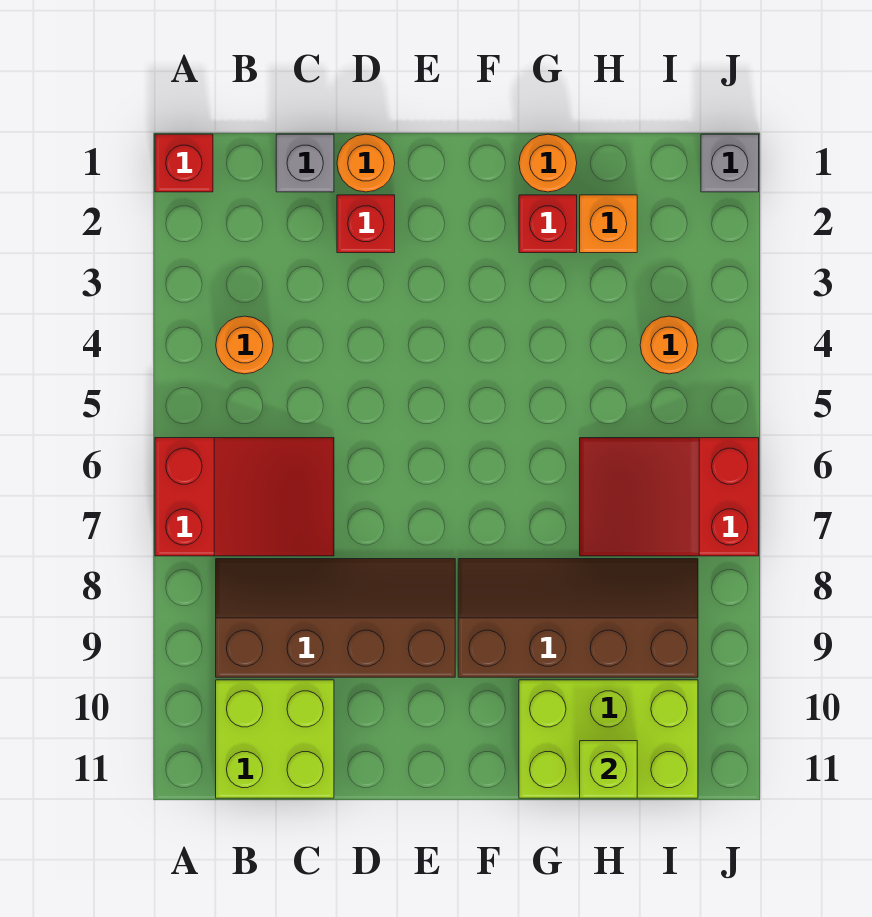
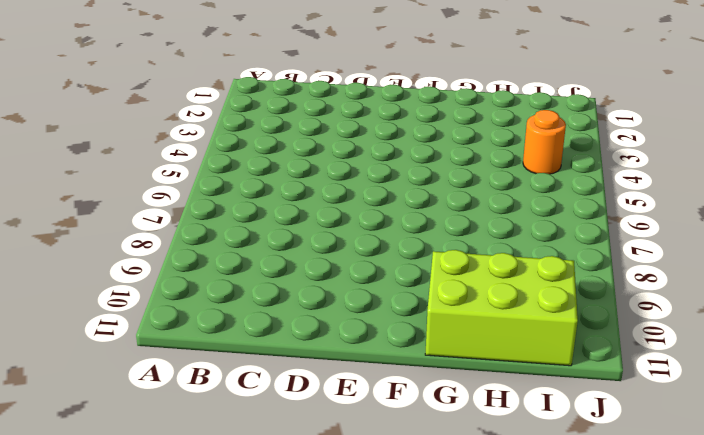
none -> red 1x1 brick [155,134,213,192]
none -> red 2x3 slope [155,438,334,556]
none -> orange 1x1 round brick [216,316,273,374]

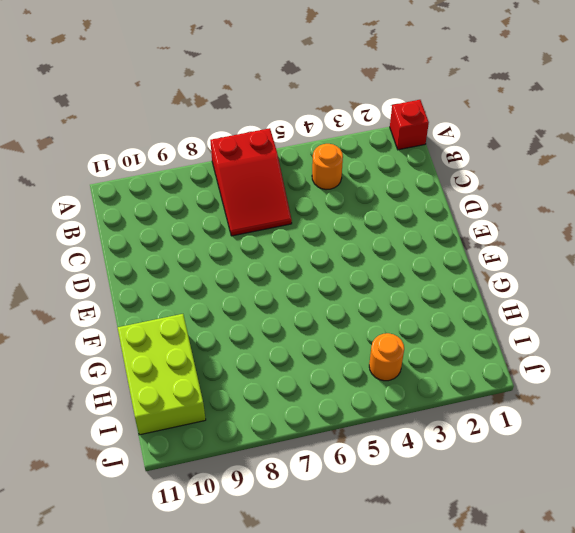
none -> brown 2x4 slope [216,559,455,677]
none -> lime 2x2 brick [216,680,334,798]
none -> grey 1x1 brick [276,134,334,192]

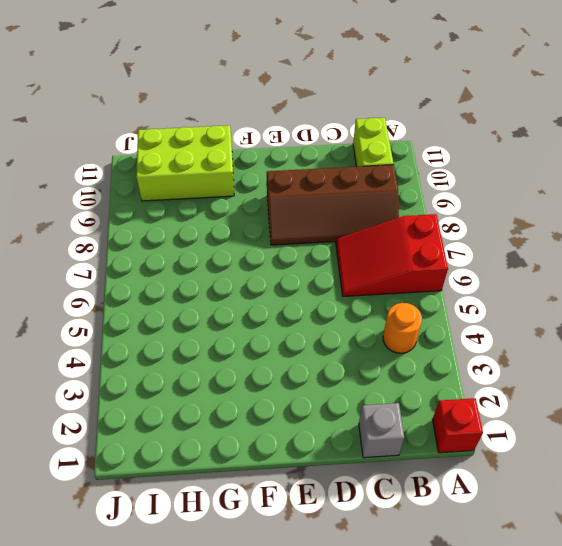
lime 1x2 brick [353,118,393,167] -> lime 2x2 brick [216,680,334,798]
none -> orange 1x1 round brick [337,134,395,192]
none -> red 1x1 brick [337,195,395,253]
none -> brown 2x4 slope [458,559,698,677]

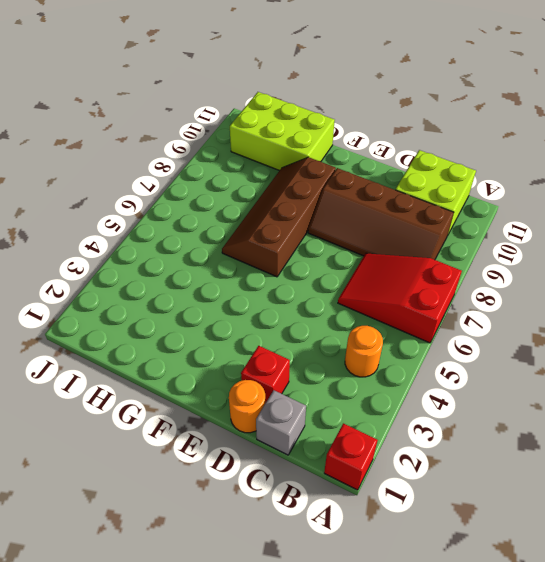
brown 2x4 slope [222,157,336,277] -> brown 2x4 slope turned to [458,559,698,677]
none -> orange 1x1 round brick [519,134,577,192]
none -> red 1x1 brick [519,195,577,253]
none -> orange 1x1 brick [580,195,637,253]

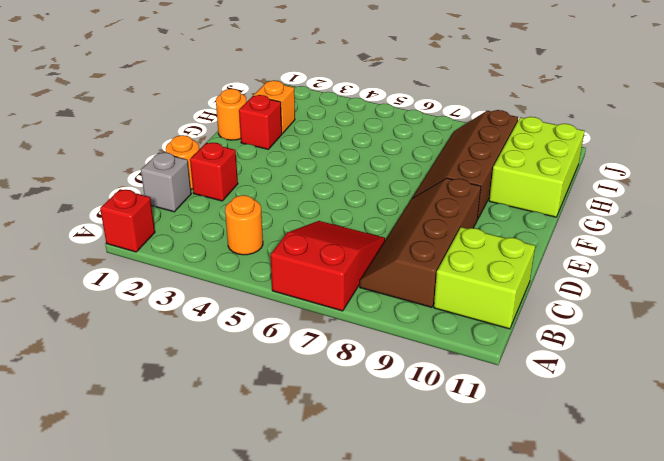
none -> red 2x3 slope [580,438,759,556]
none -> orange 1x1 round brick [640,316,698,374]
none -> grey 1x1 brick [701,134,759,192]

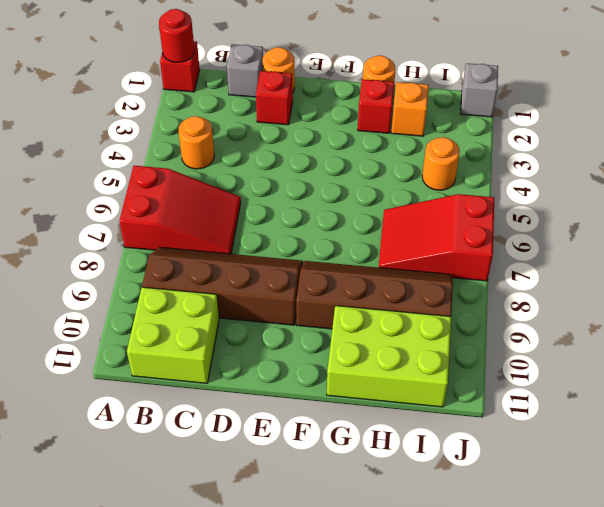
red 1x1 round brick [159,9,194,62] -> none
none -> lime 1x1 brick [580,741,637,798]

